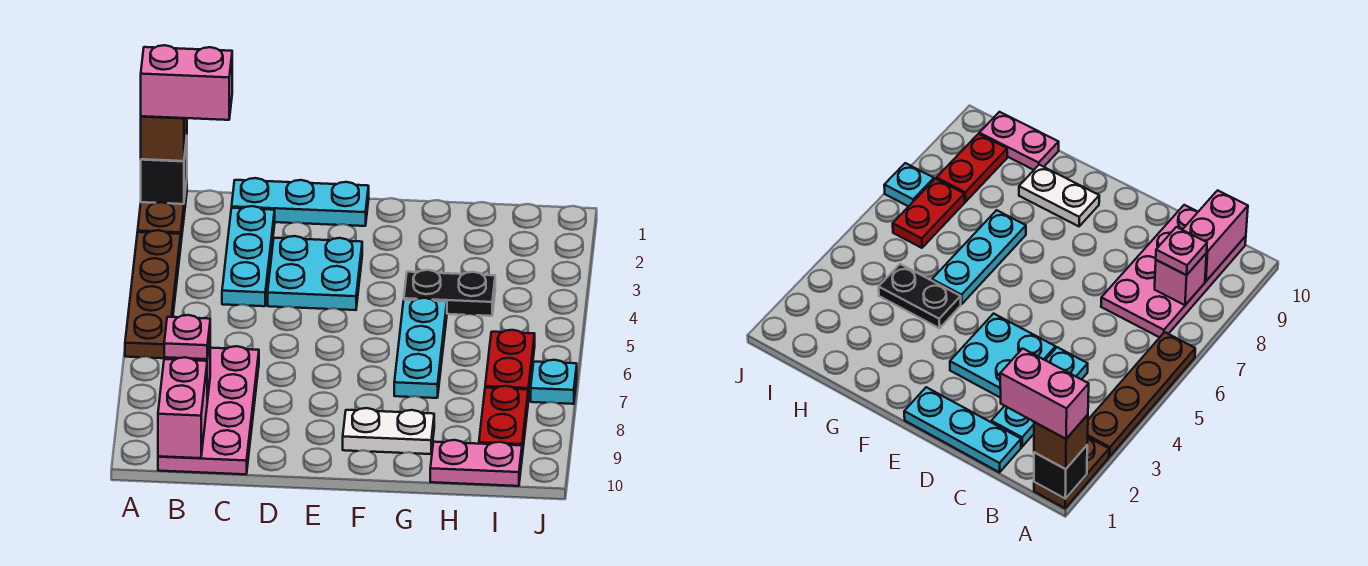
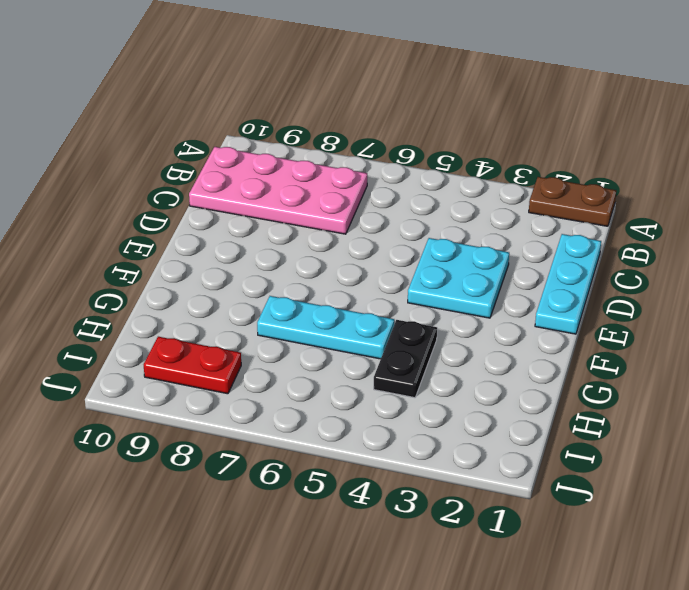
none -> brown 1x4 plate [125,230,181,358]
none -> cyan 1x3 plate [222,206,275,306]
none -> white 1x2 plate [343,408,434,454]

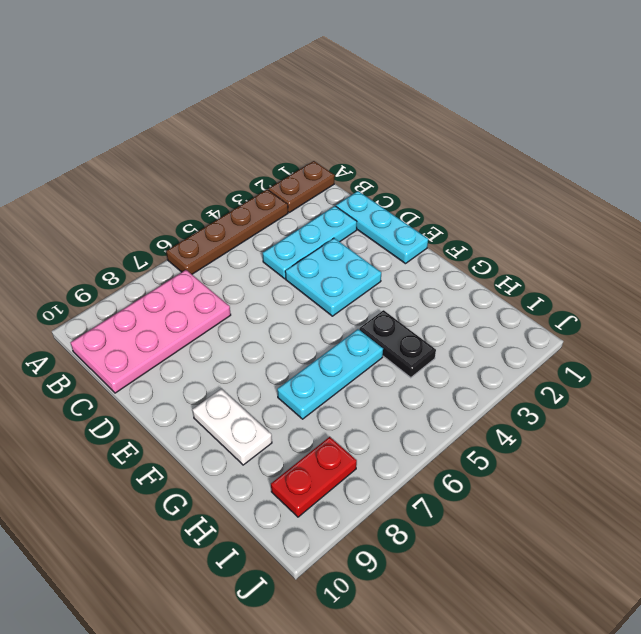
none -> pink 1x2 plate [430,440,522,486]
none -> red 1x2 plate [485,330,535,401]
none -> cyan 1x1 plate [531,360,577,404]

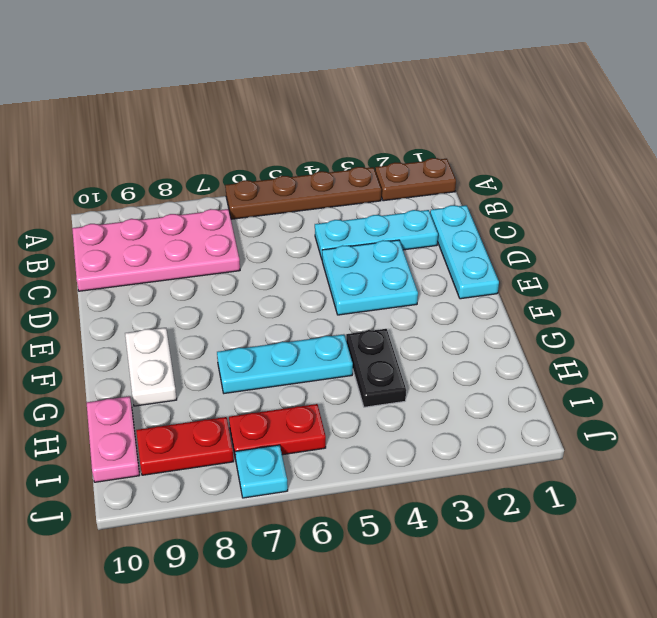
none -> black 1x1 brick [141,138,187,204]
none -> pink 1x1 brick [1155,253,1207,305]
none -> pink 1x2 brick [158,357,207,458]

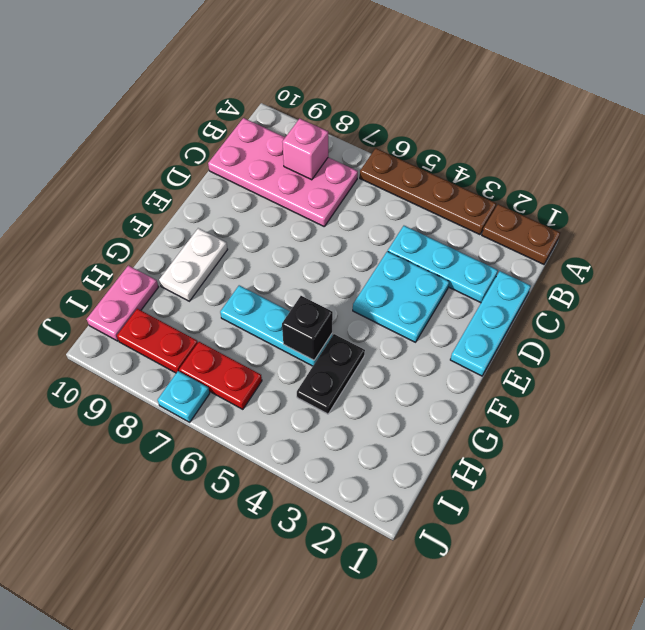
black 1x1 brick [282,296,333,360] -> black 1x1 brick moved to [141,138,187,204]
none -> pink 1x2 brick [158,357,207,458]
none -> brown 1x1 brick [141,116,187,161]
none -> pink 1x1 plate [164,315,210,359]

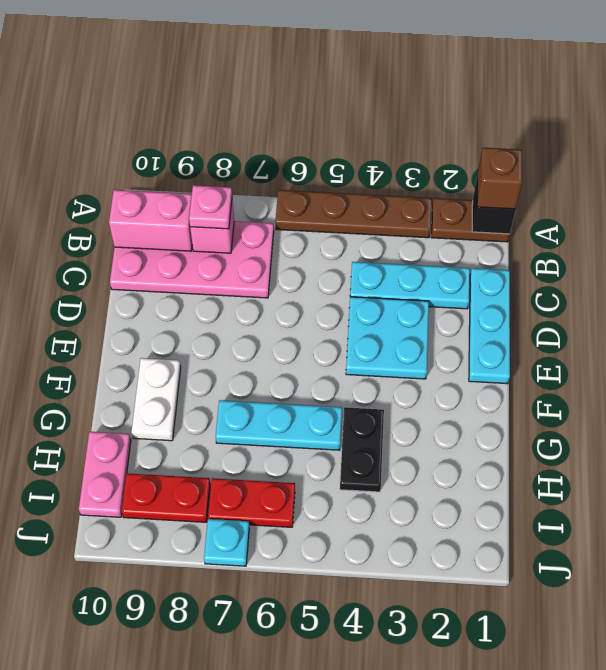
none -> pink 1x2 brick [141,45,232,120]

